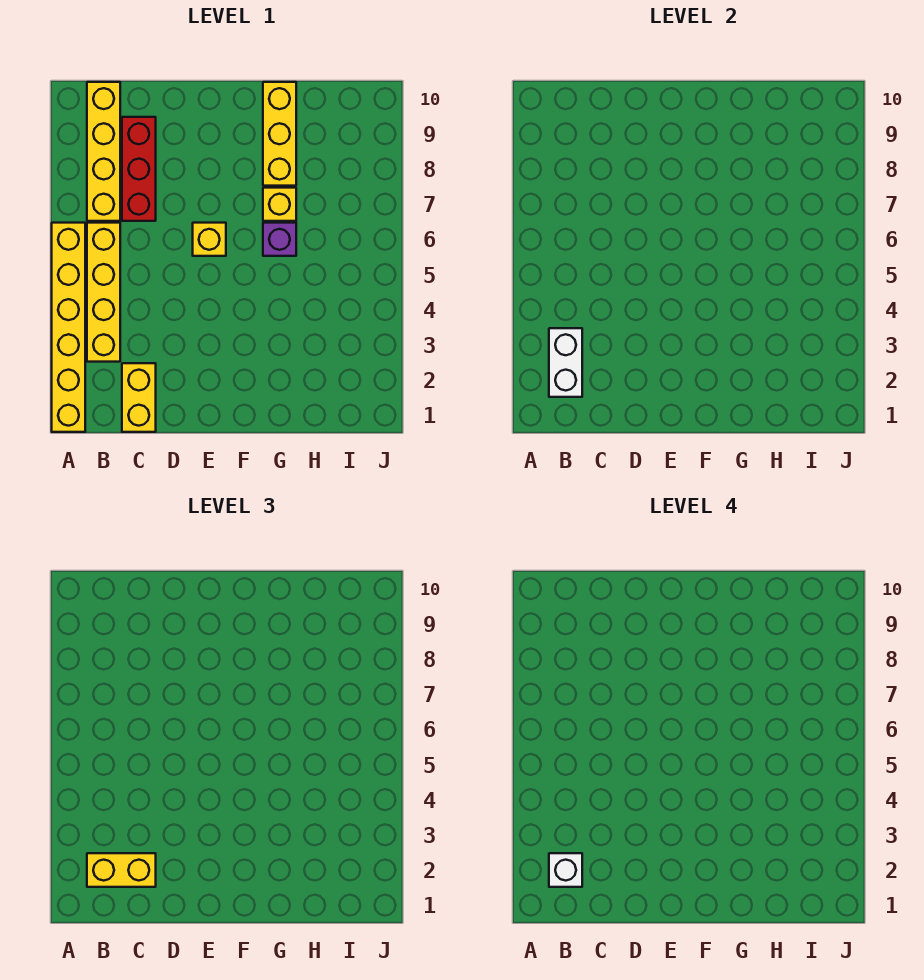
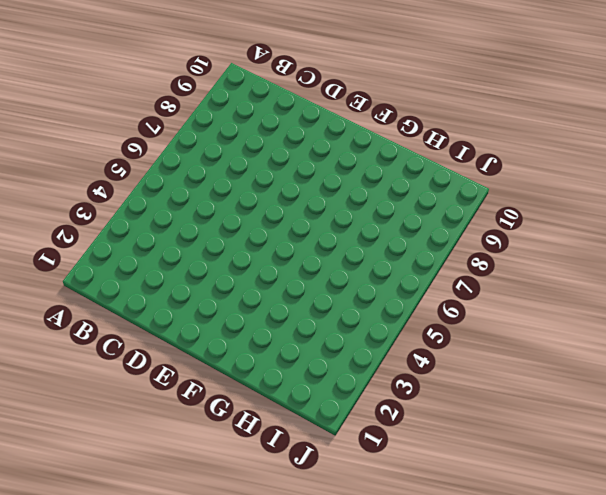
none -> yellow 1x6 brick [52,223,85,432]
none -> yellow 1x4 brick [87,223,120,362]
none -> yellow 1x4 brick [87,82,120,221]

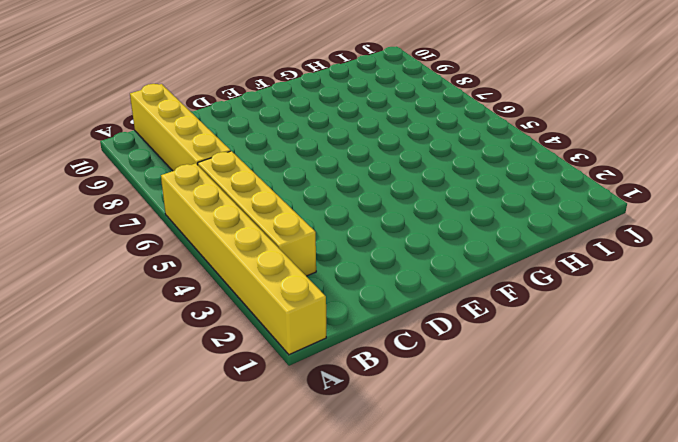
none -> yellow 1x2 brick [122,363,156,432]
none -> red 1x3 brick [122,117,156,221]
none -> yellow 1x1 brick [193,223,226,256]

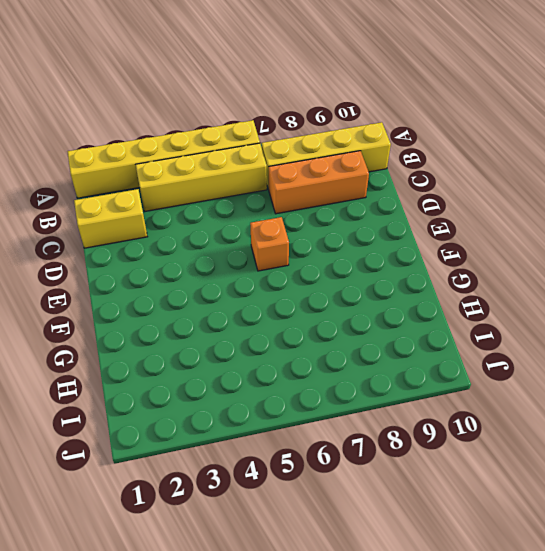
orange 1x3 brick [269,151,369,214] -> red 1x3 brick [122,117,156,221]
orange 1x1 brick [250,217,289,271] -> yellow 1x1 brick [193,223,226,256]
none -> purple 1x1 brick [263,223,296,256]
none -> yellow 1x1 brick [263,188,296,221]
none -> yellow 1x3 brick [263,82,296,186]

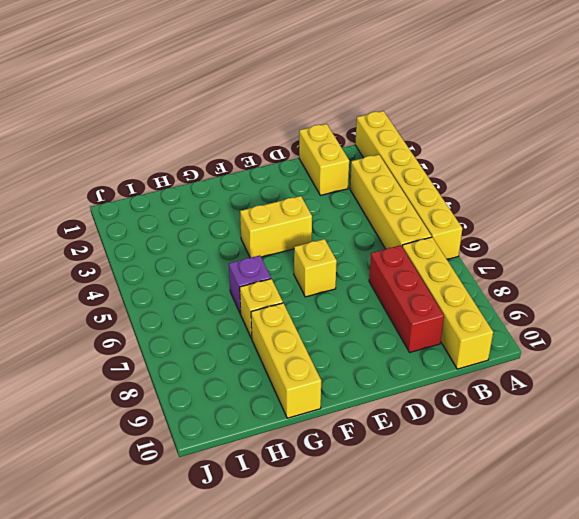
yellow 1x2 brick [240,196,312,258] -> yellow 1x2 brick moved to [87,853,156,887]
none -> white 1x2 brick [549,328,582,397]
none -> white 1x1 brick [549,853,582,887]

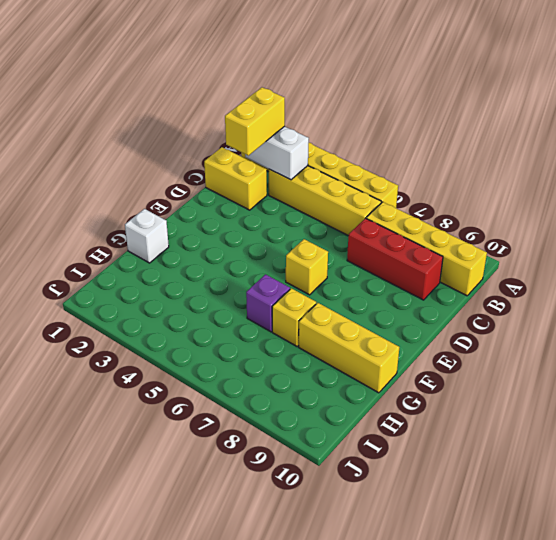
white 1x1 brick [125,209,169,263] -> white 1x1 brick moved to [549,853,582,887]

